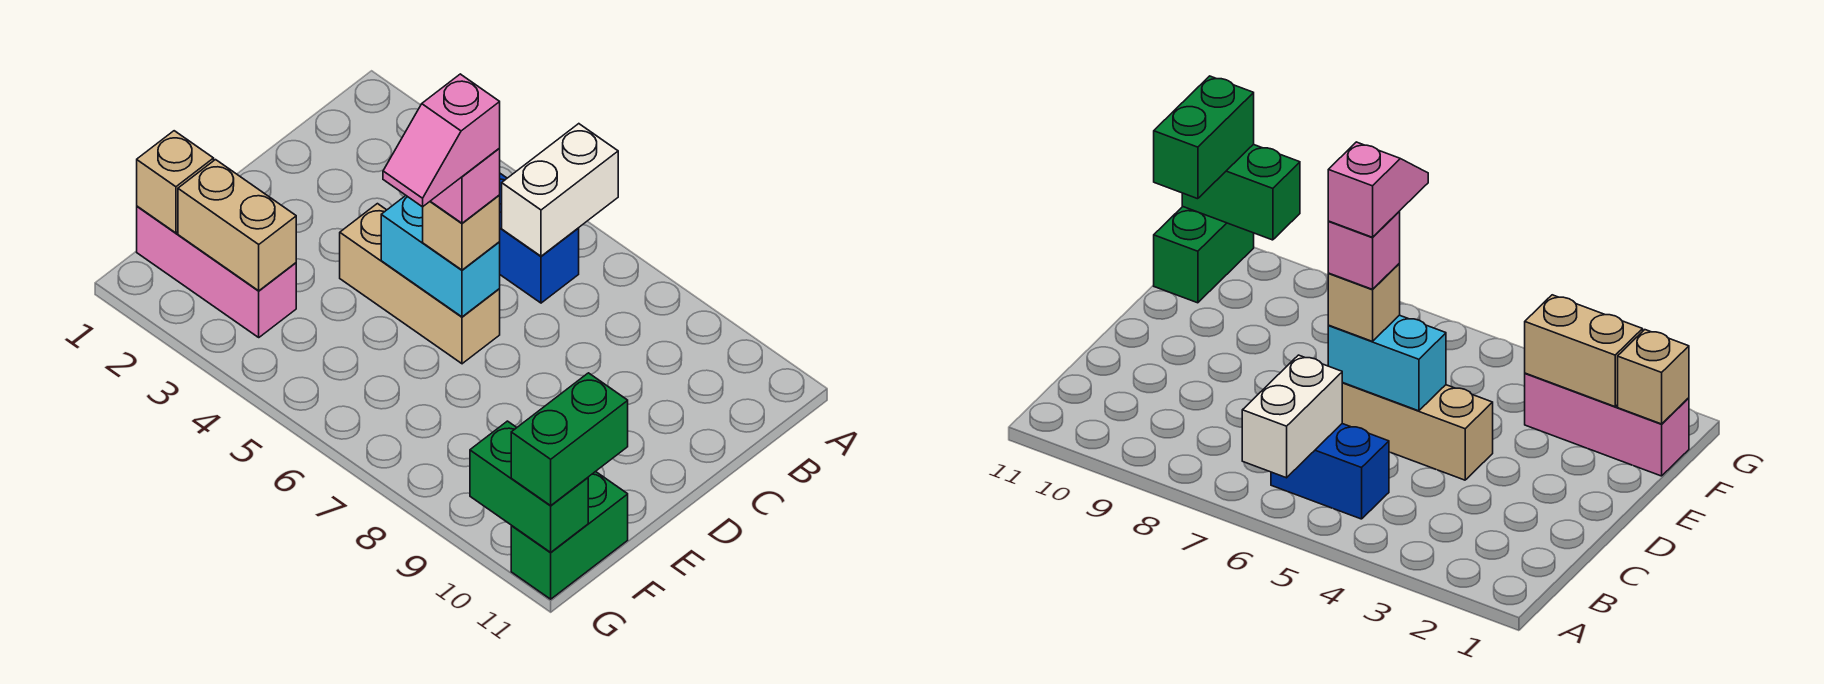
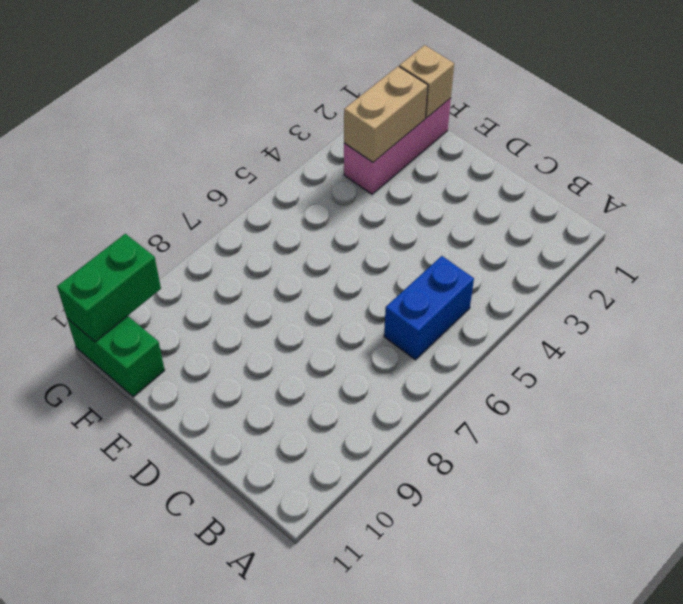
none -> tan 1x3 brick [340,204,500,364]
none -> white 1x2 brick [502,124,618,256]
none -> cyan 1x2 brick [381,196,500,317]

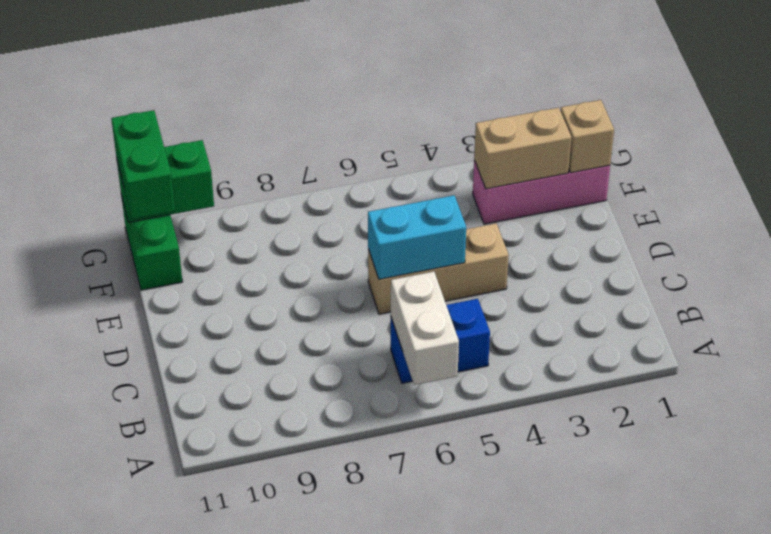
none -> tan 1x1 brick [423,195,500,270]
none -> pink 1x1 brick [431,149,500,223]
none -> pink 1x2 slope [383,74,500,207]

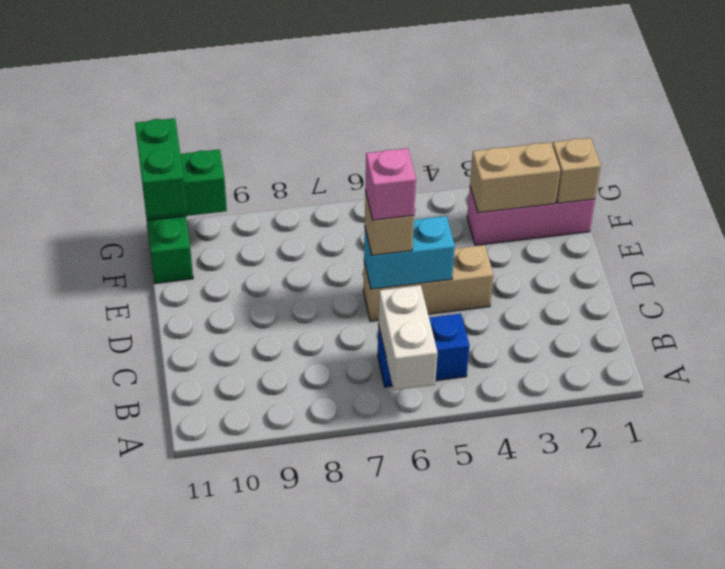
none -> pink 1x2 slope [383,74,500,207]

